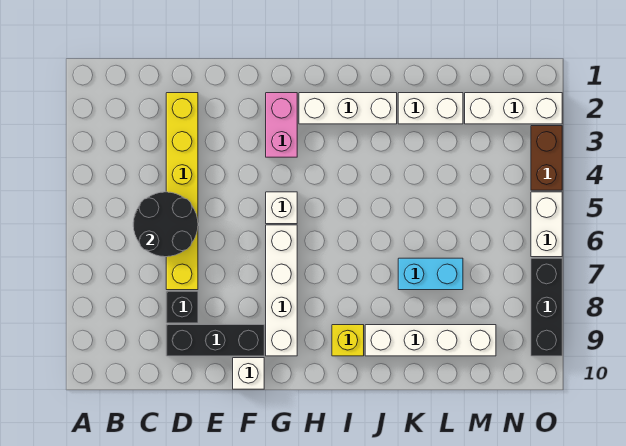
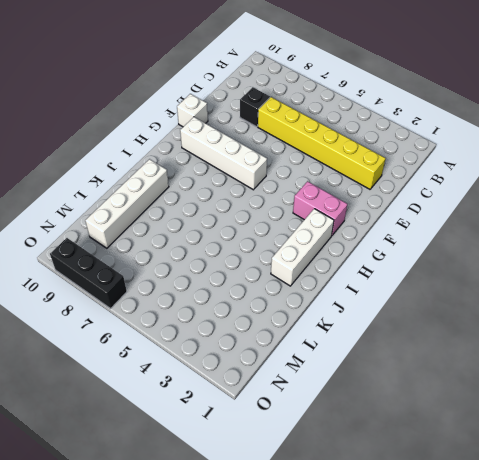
none -> black 1x3 brick [166,325,264,356]
none -> white 1x1 brick [266,192,297,224]
none -> yellow 1x1 brick [332,325,364,356]

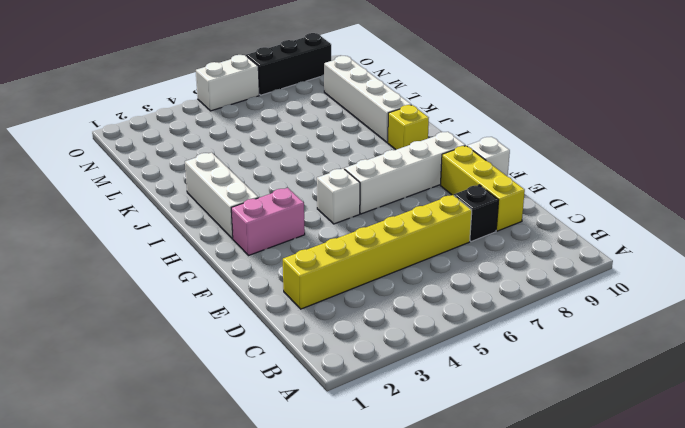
yellow 1x3 brick [440,146,525,231] -> black 1x3 brick [166,325,264,356]
none -> white 1x2 brick [398,93,463,124]
none -> cyan 1x2 brick [398,258,463,290]
none -> white 1x3 brick [465,93,562,124]

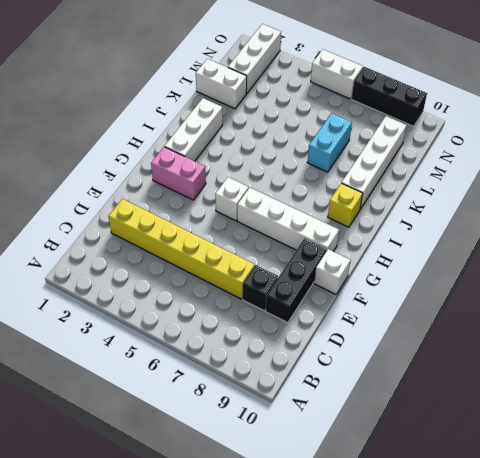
white 1x2 brick [196,59,247,109] -> white 1x2 brick turned to [398,93,463,124]
none -> brown 1x2 brick [531,126,562,190]
none -> black 2x2 round brick [133,192,198,257]

